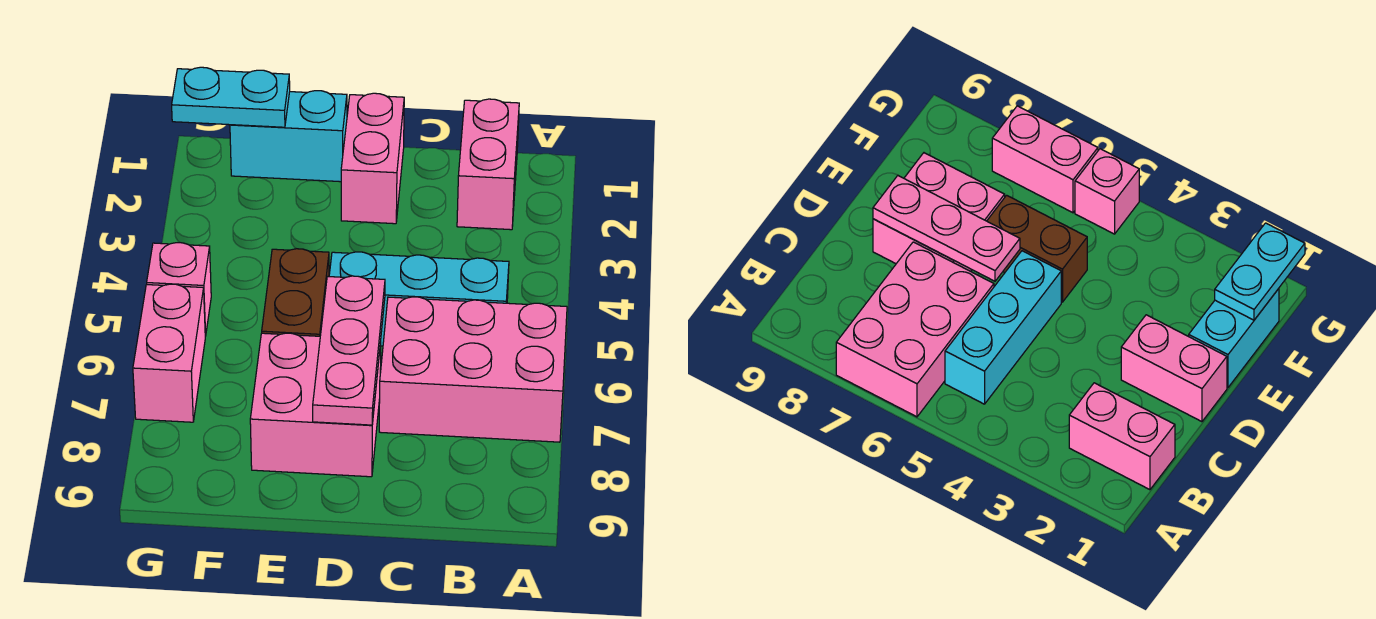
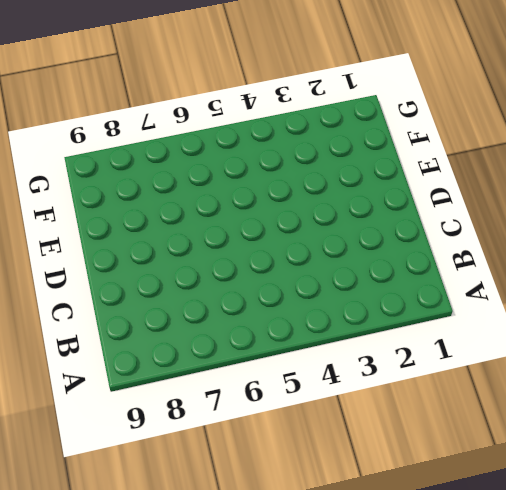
none -> pink 2x3 brick [379,297,567,442]
none -> pink 1x2 brick [457,99,519,230]

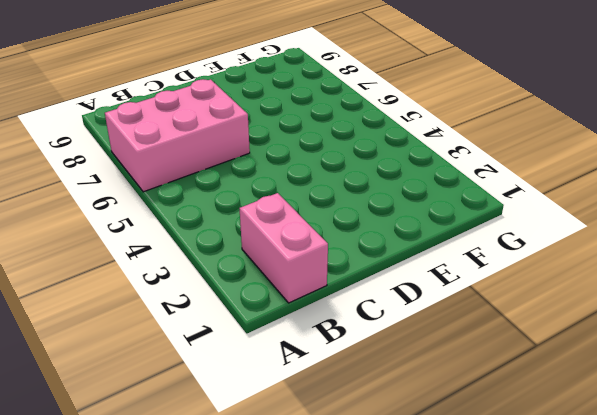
none -> cyan 1x3 brick [329,252,509,346]
none -> pink 1x2 brick [341,93,404,224]

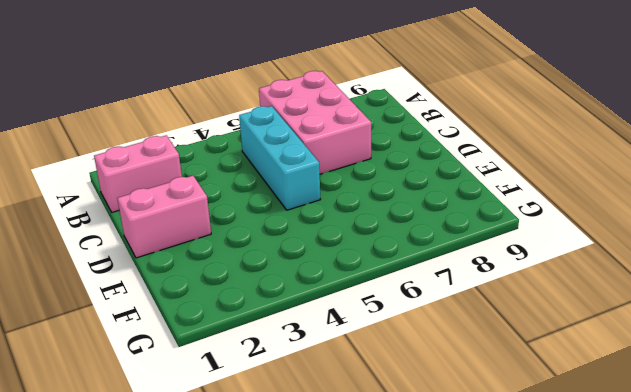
none -> pink 2x2 brick [250,333,381,477]
none -> cyan 1x2 brick [230,91,347,182]

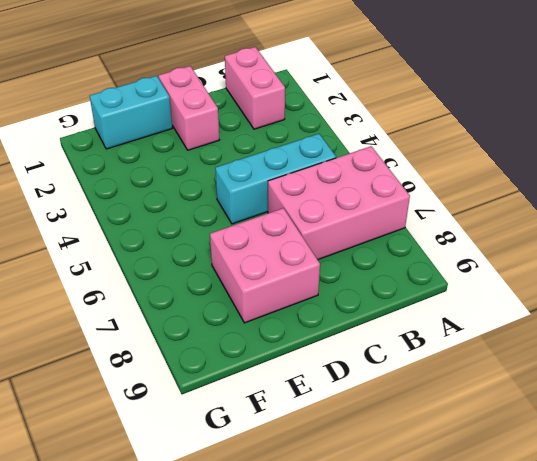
none -> brown 1x2 brick [262,249,329,336]
none -> pink 1x1 brick [147,243,211,336]

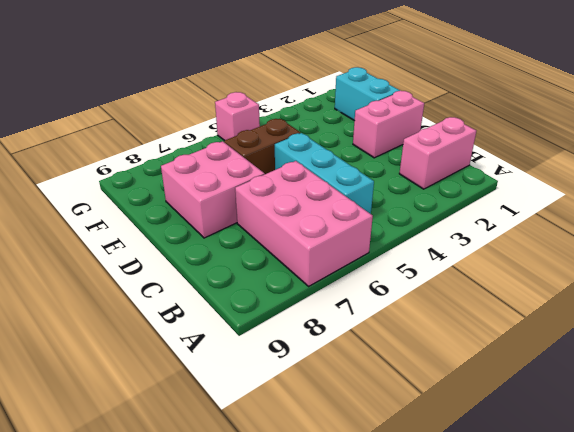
none -> pink 1x2 brick [133,284,205,422]
none -> pink 1x3 plate [313,276,385,425]

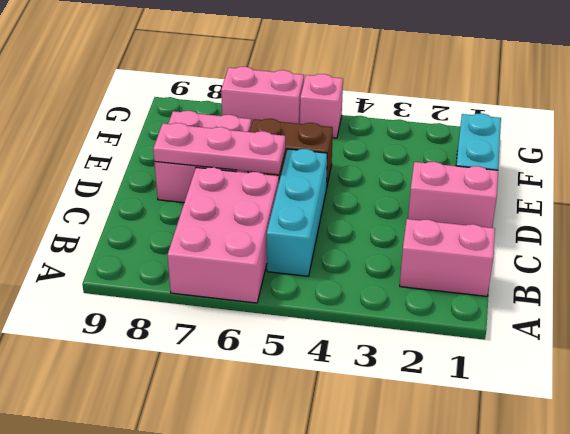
none -> cyan 1x2 plate [172,67,290,127]

